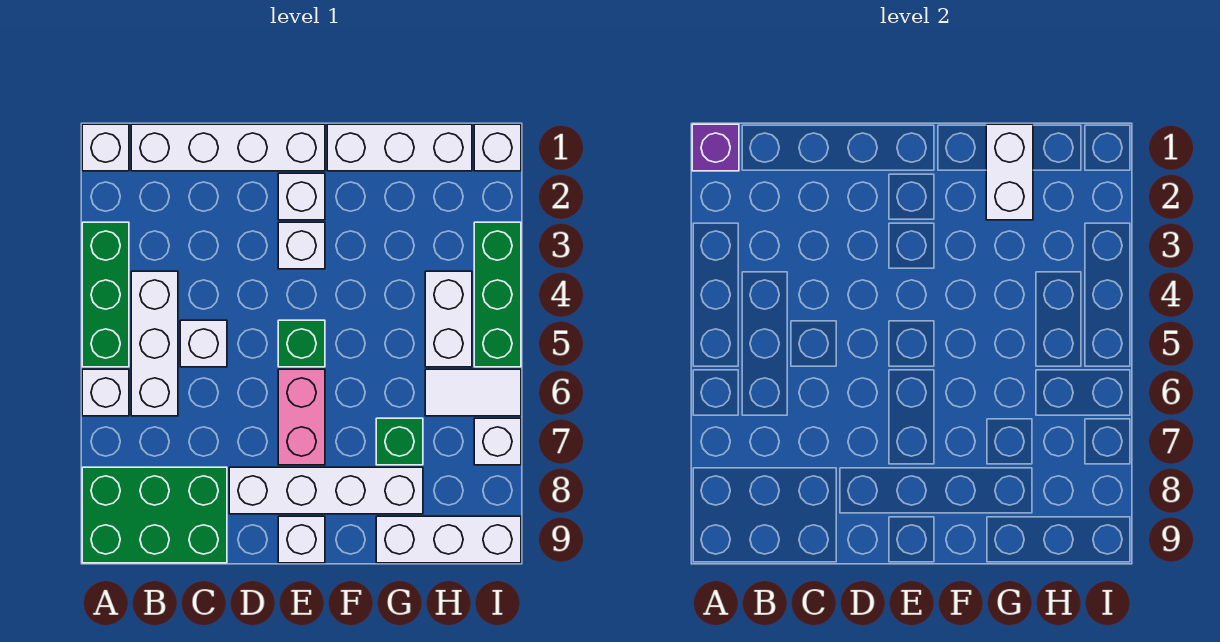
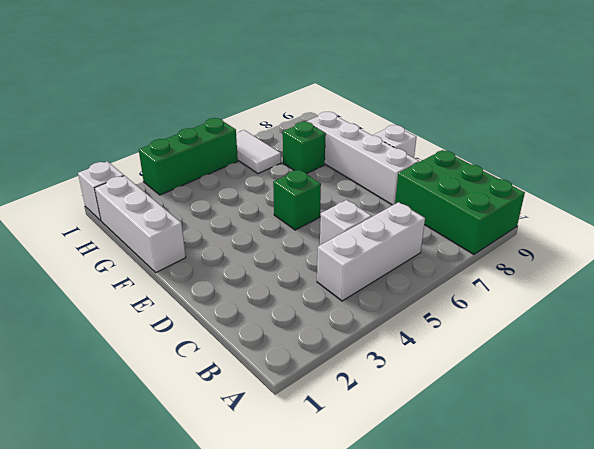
none -> white 1x1 brick [82,124,129,171]
none -> green 1x3 brick [82,222,129,367]
none -> white 1x1 brick [82,369,129,416]

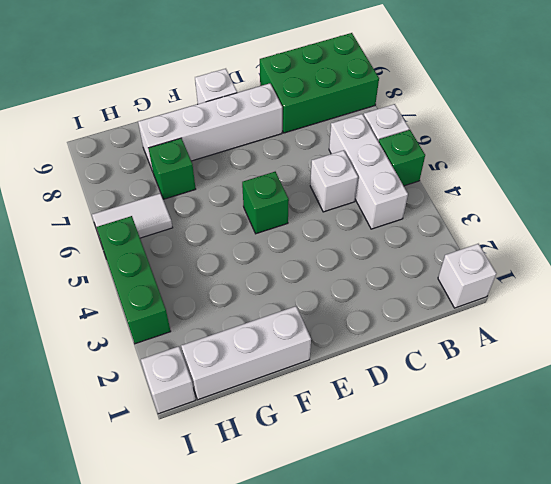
green 1x1 brick [378,130,425,186] -> green 1x3 brick [82,222,129,367]
none -> white 1x4 brick [131,124,325,171]
none -> white 1x1 brick [278,173,325,220]
none -> white 1x1 brick [278,222,325,269]

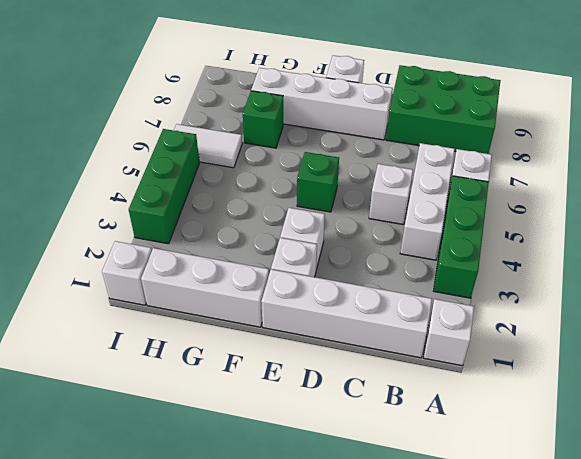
none -> pink 1x2 brick [278,369,325,465]
none -> white 1x3 brick [376,516,521,563]
none -> white 1x2 brick [425,271,472,367]

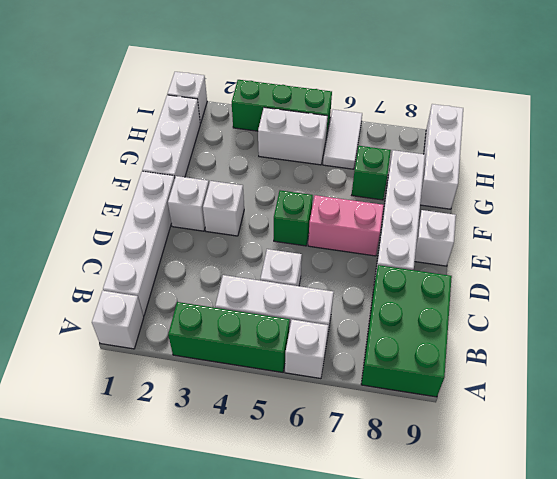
none -> white 1x1 brick [474,418,521,465]
none -> purple 1x1 brick [692,124,739,171]
none -> white 1x2 brick [986,124,1033,220]

